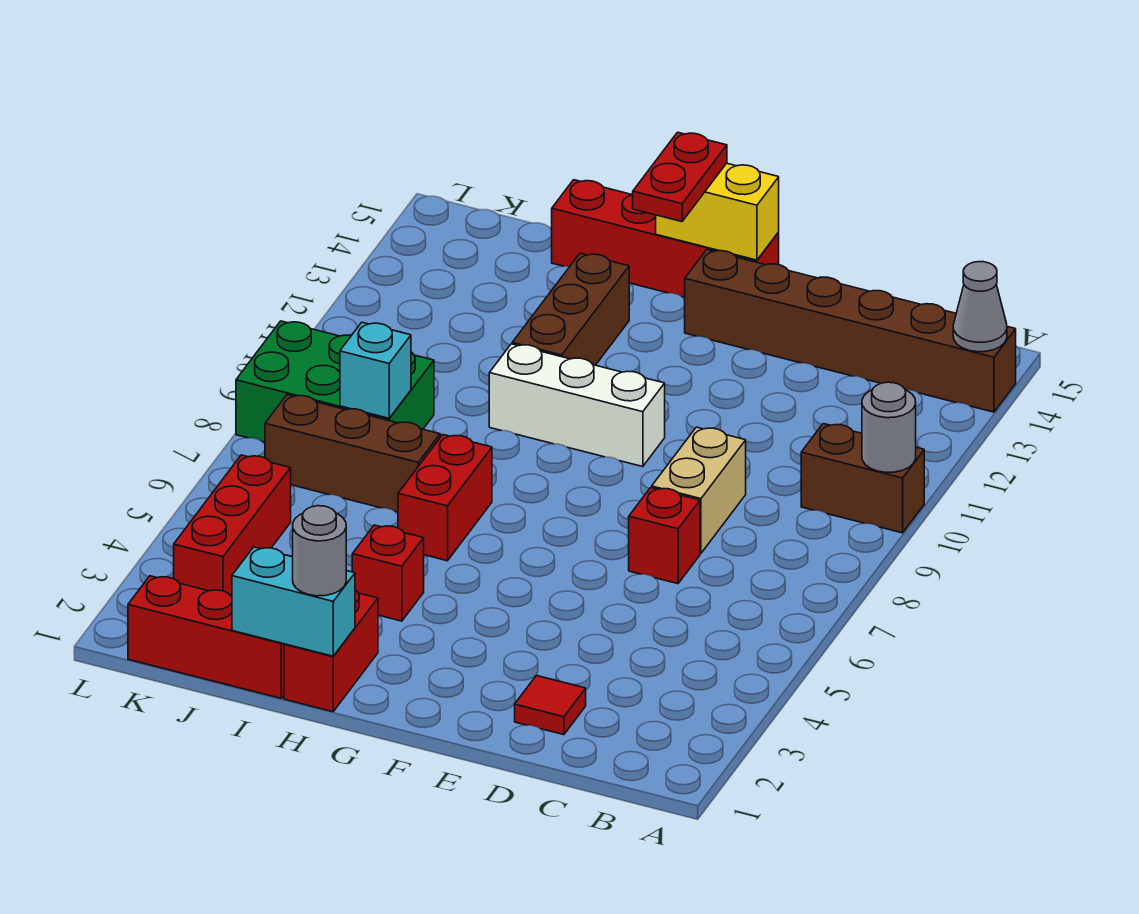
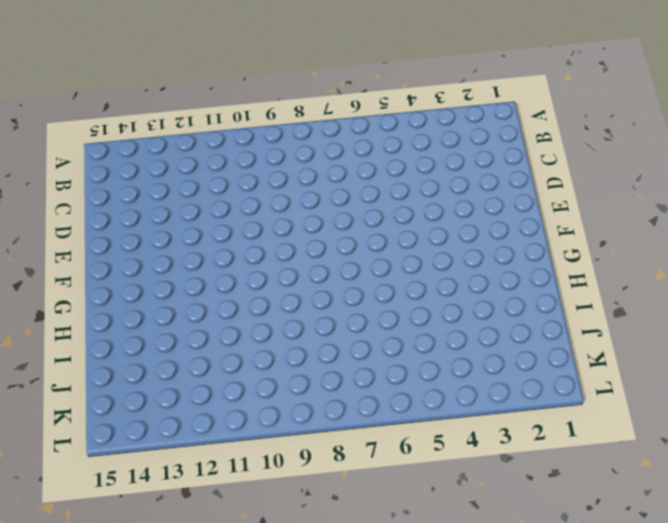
none -> brown 1x2 brick [801,424,924,533]
none -> brown 1x6 brick [685,250,1016,412]
none -> red 1x1 tile [515,676,586,735]

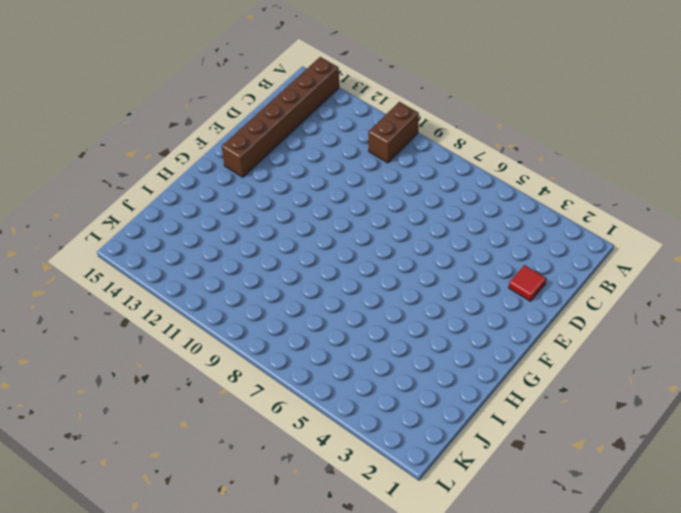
none -> red 1x1 brick [629,488,700,584]
none -> tan 1x2 brick [652,427,746,553]
none -> white 1x3 brick [489,344,665,467]

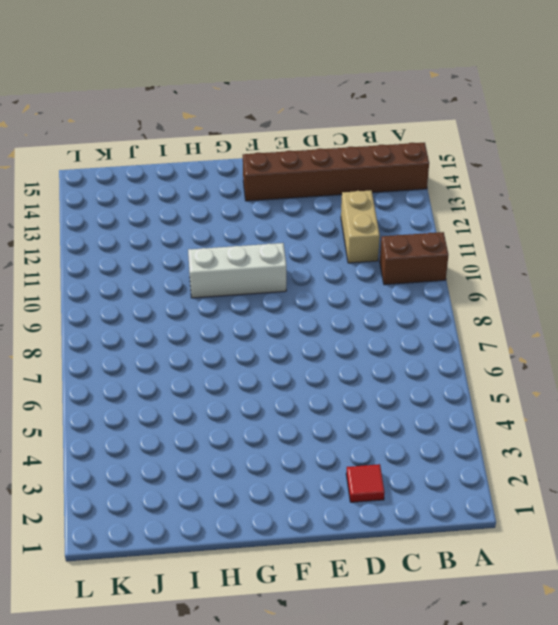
tan 1x2 brick [341,190,380,263] -> tan 1x2 brick moved to [652,427,746,553]
none -> red 1x1 brick [629,488,700,584]
none -> red 1x4 brick [552,180,779,297]
none -> red 1x2 brick [284,590,378,712]

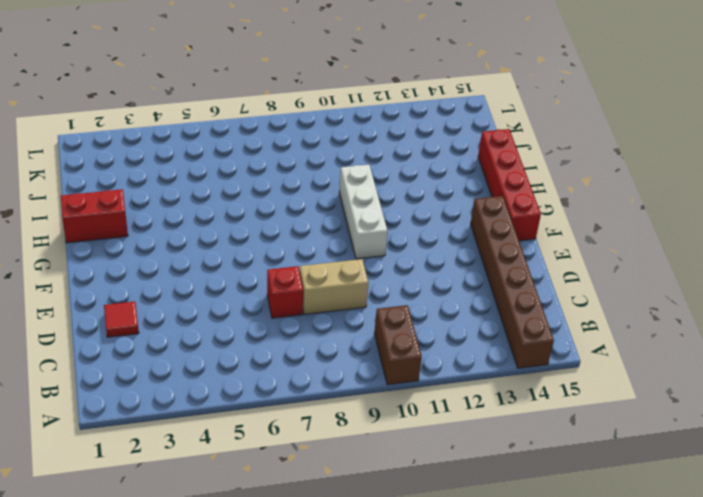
none -> red 1x1 brick [352,525,424,621]
none -> red 1x2 brick [398,435,492,561]
none -> brown 1x3 brick [512,253,629,365]

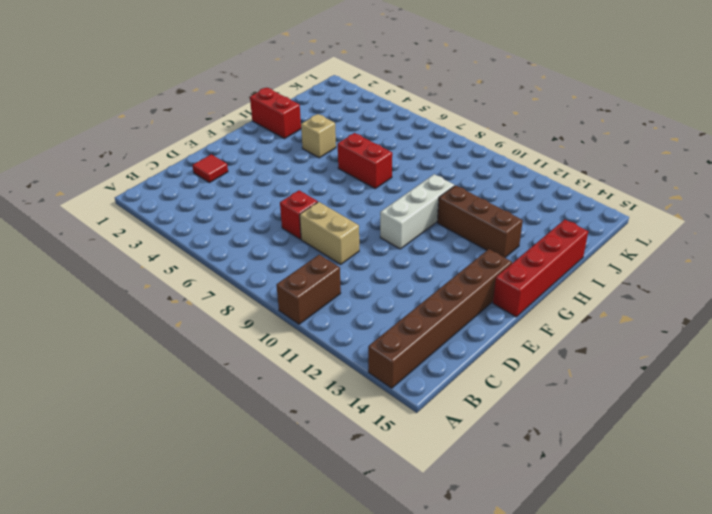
tan 1x1 brick [301,114,336,158] -> red 1x1 brick [352,525,424,621]
none -> red 1x3 brick [128,576,284,698]
none -> brown 1x3 brick [265,395,440,512]
none -> green 2x3 brick [236,321,434,442]

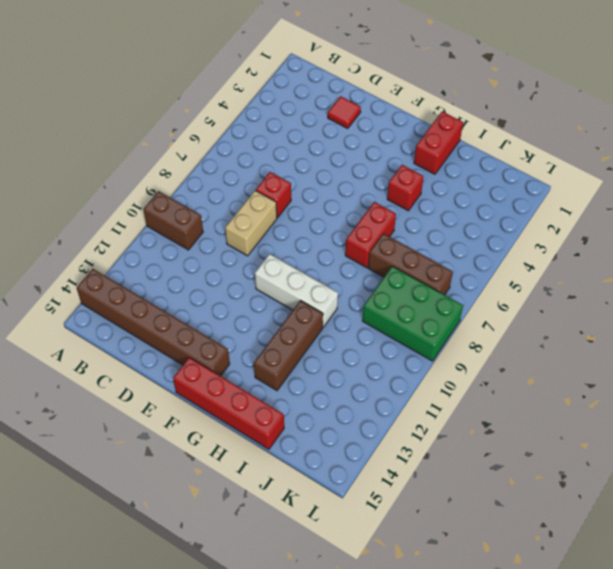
none -> red 1x3 brick [128,576,284,698]
none -> red 1x3 brick [174,455,291,597]
none -> grey 1x1 round brick [862,382,916,472]

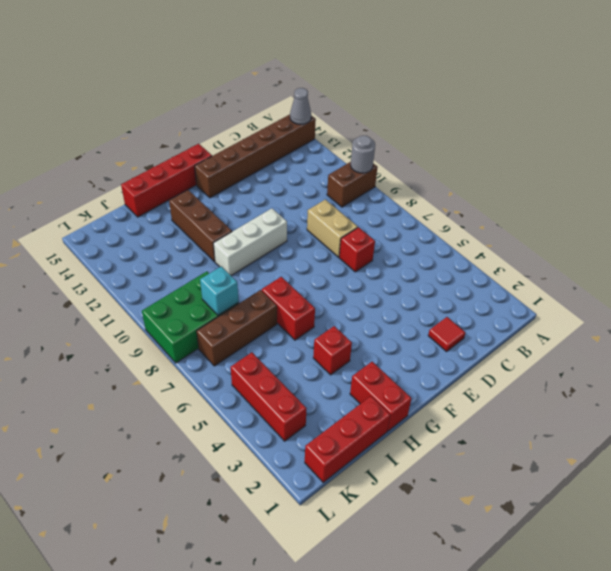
none -> yellow 1x2 brick [656,163,779,260]
none -> cyan 1x2 brick [232,547,355,656]
none -> red 1x2 plate [633,132,727,222]

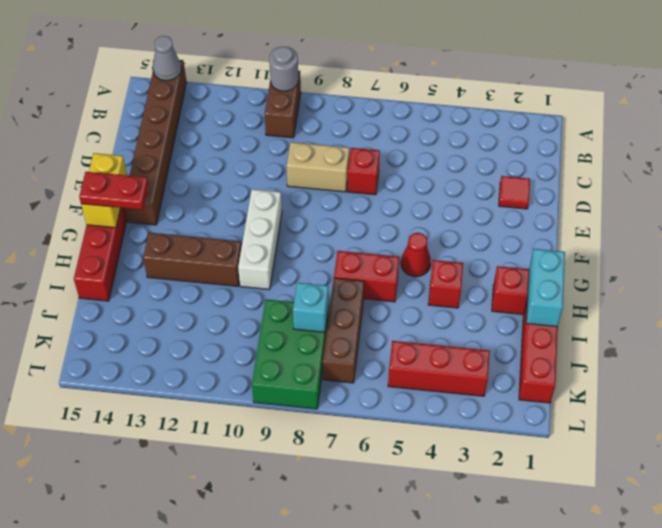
red 1x1 cone [401,233,431,277] -> none
none -> grey 1x1 round brick [292,506,346,596]

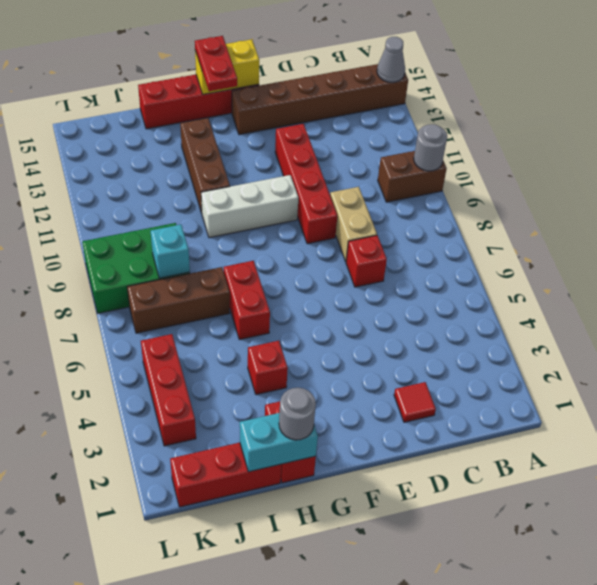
red 1x4 brick [275,124,337,244] -> none

